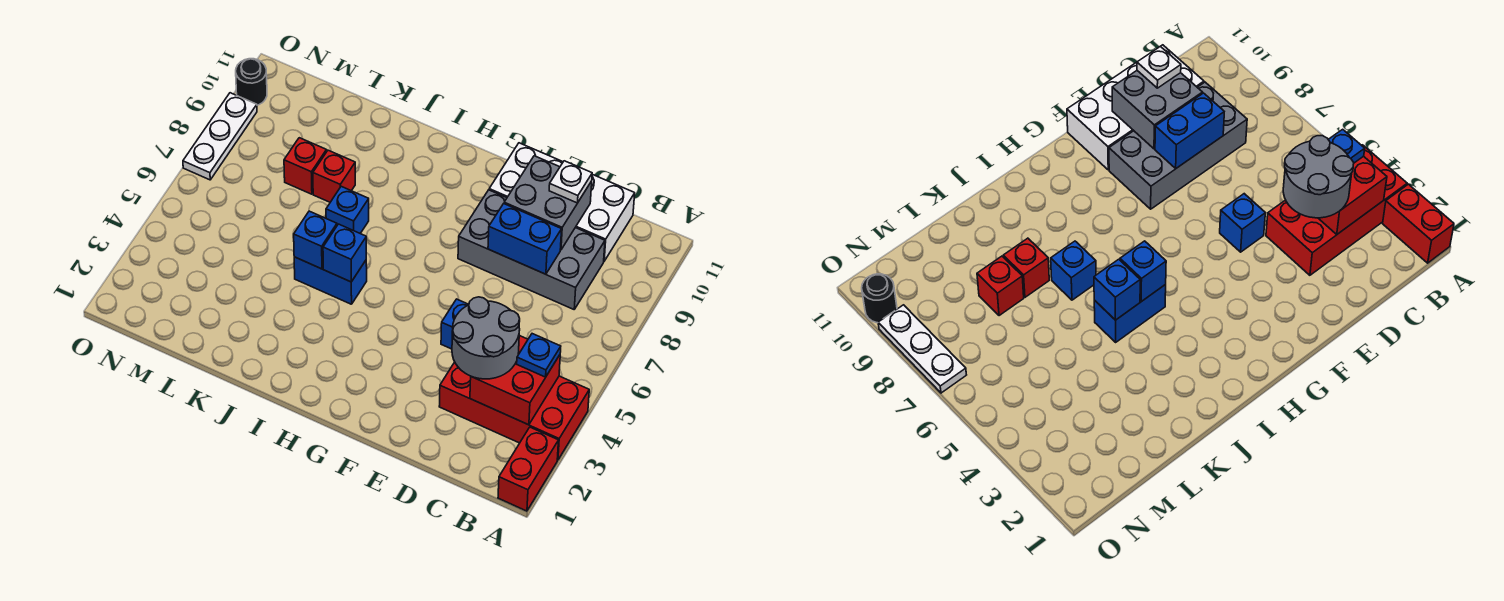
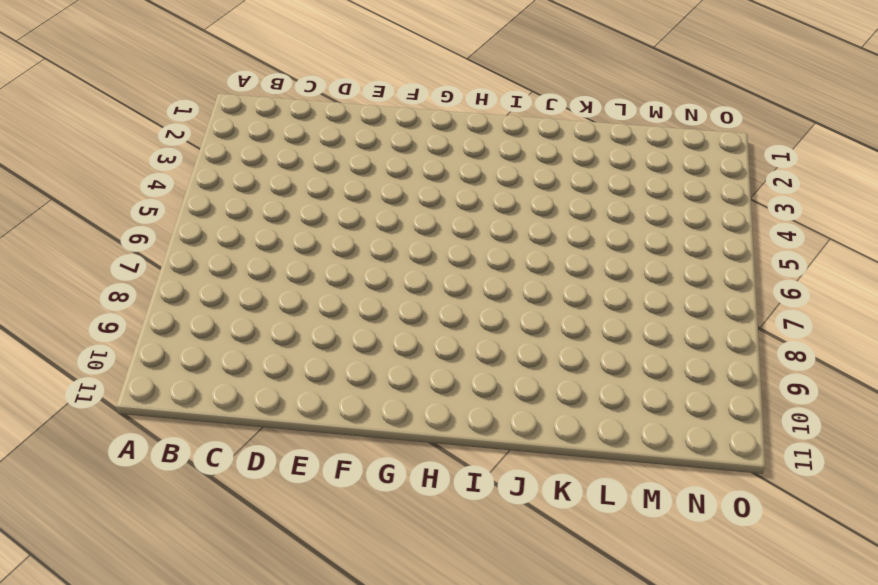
none -> red 1x2 brick [498,427,558,511]
none -> red 2x4 brick [439,362,589,460]
none -> grey 2x4 brick [458,190,605,309]

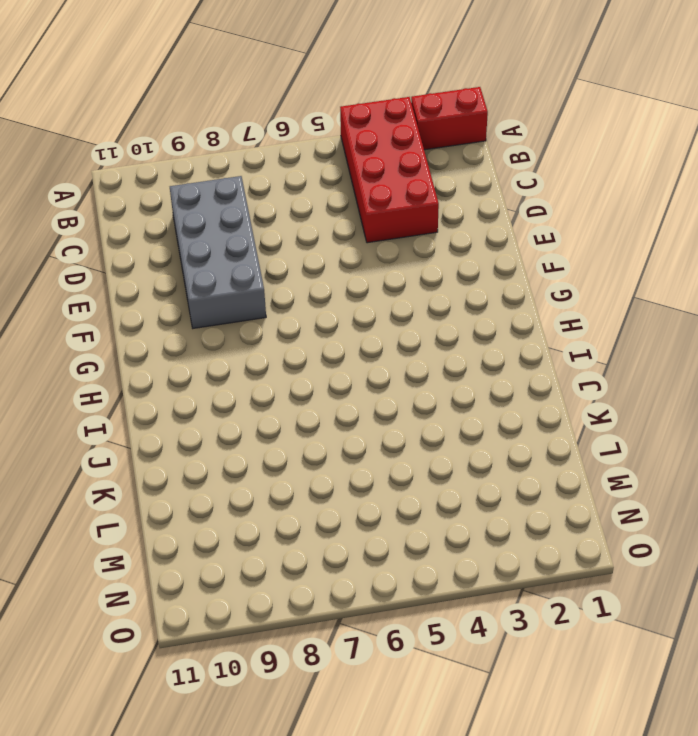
none -> white 2x4 brick [489,143,635,261]
none -> blue 1x1 brick [441,299,469,349]
none -> blue 1x2 brick [294,257,367,304]

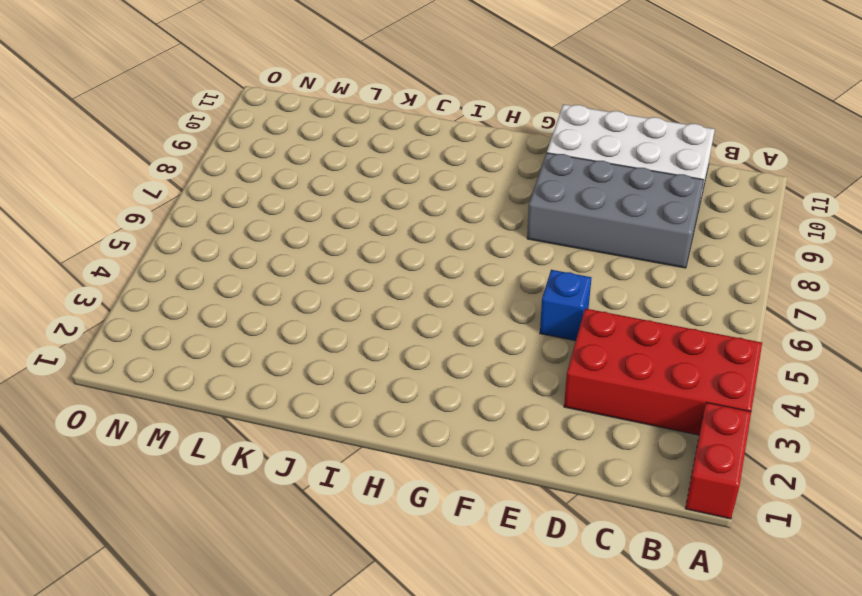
none -> blue 1x2 brick [294,257,367,304]
none -> blue 1x1 brick [326,186,369,234]
none -> red 1x1 brick [313,150,355,202]

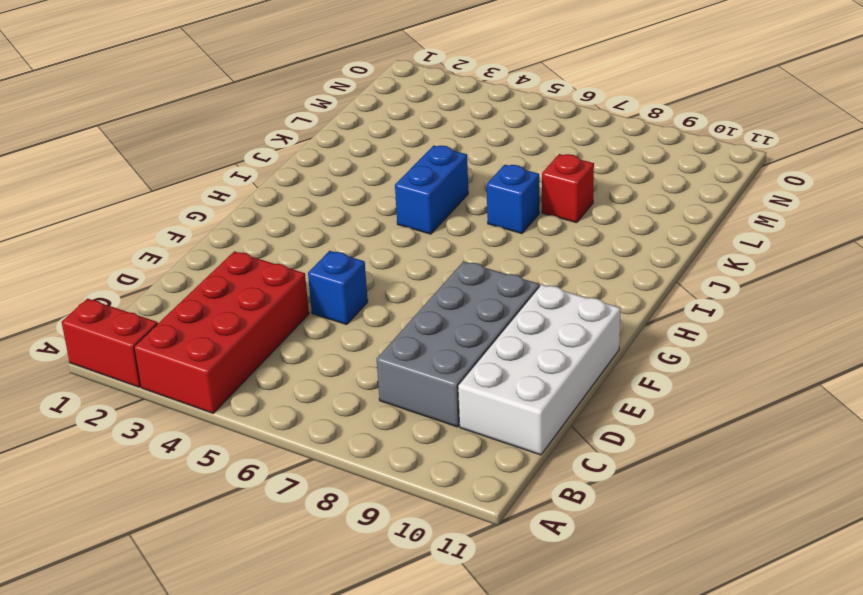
none -> red 1x1 brick [284,138,326,194]
none -> white 1x3 plate [183,93,257,180]
none -> black 1x1 round brick [236,59,267,105]

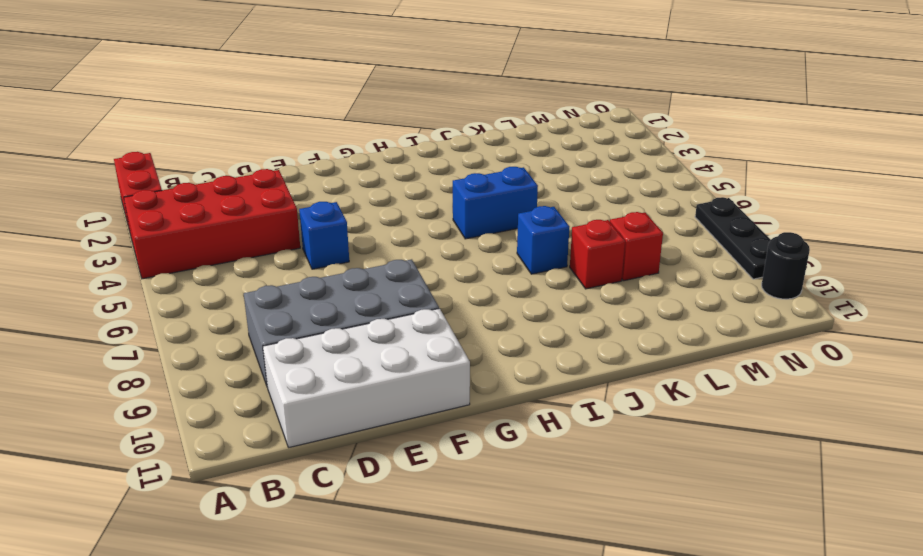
black 1x3 plate [695,197,771,279] -> white 1x3 plate [183,93,257,180]
none -> red 2x2 brick [470,336,560,425]
none -> blue 1x2 brick [488,204,562,274]
none -> grey 2x2 brick [504,156,592,250]

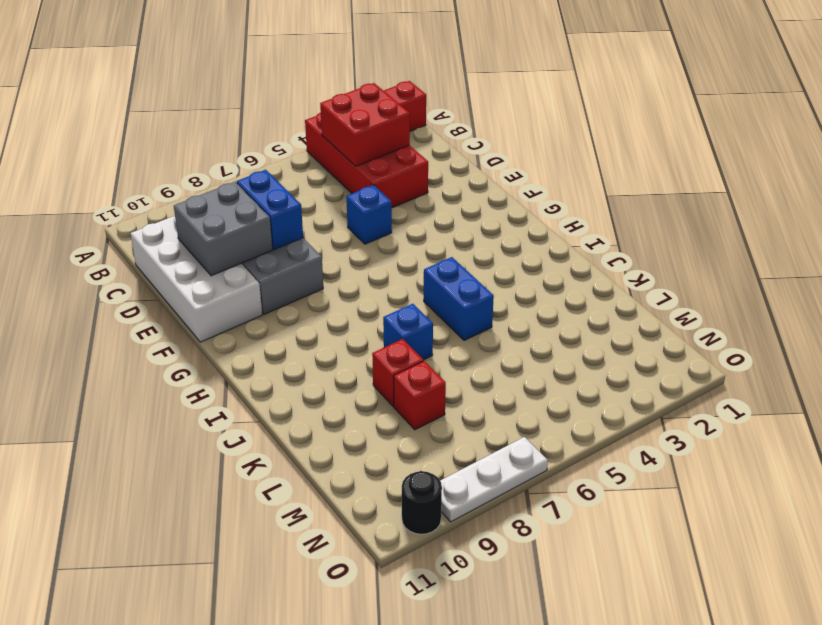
none -> blue 1x1 brick [323,224,366,282]
none -> blue 1x1 brick [294,211,337,269]
none -> blue 1x1 plate [517,334,561,377]

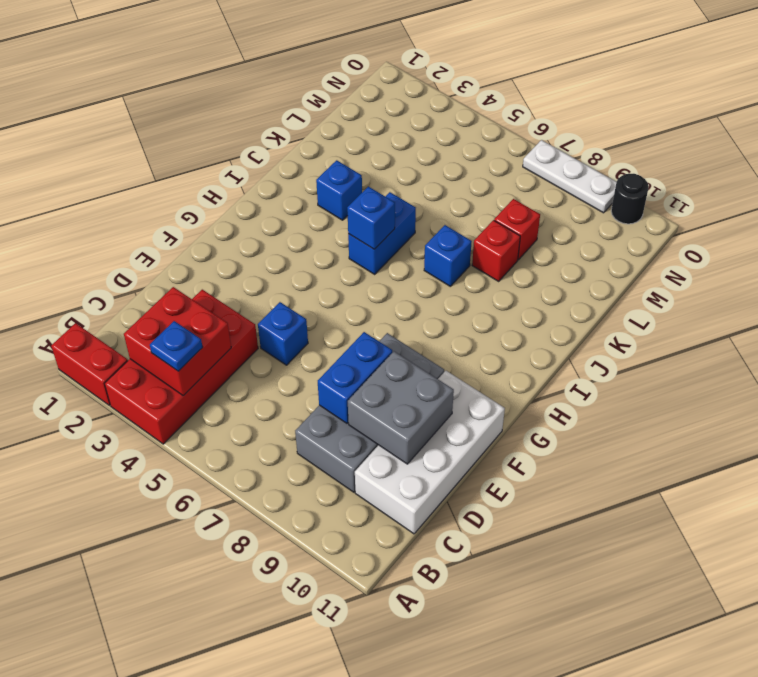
blue 1x1 brick [316,160,362,220] -> blue 1x1 brick moved to [294,211,337,269]
none -> grey 2x2 round brick [452,297,520,379]
none -> white 1x1 plate [549,161,592,203]

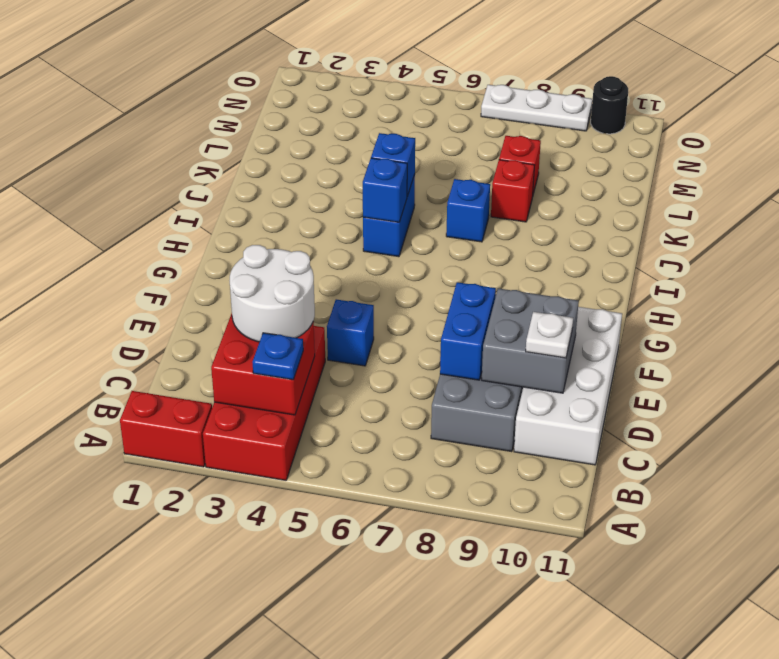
white 2x2 round brick [230,245,315,342] -> grey 2x2 round brick [452,297,520,379]

